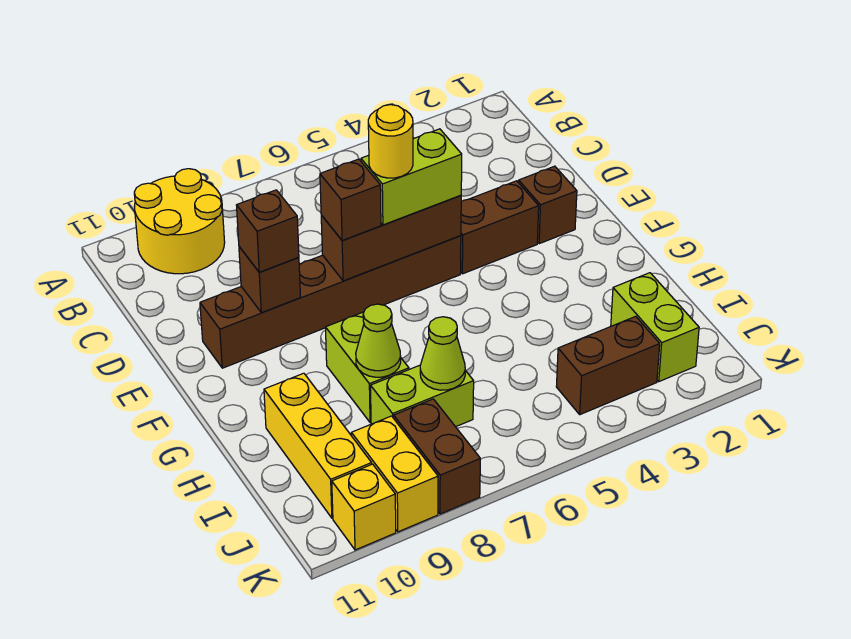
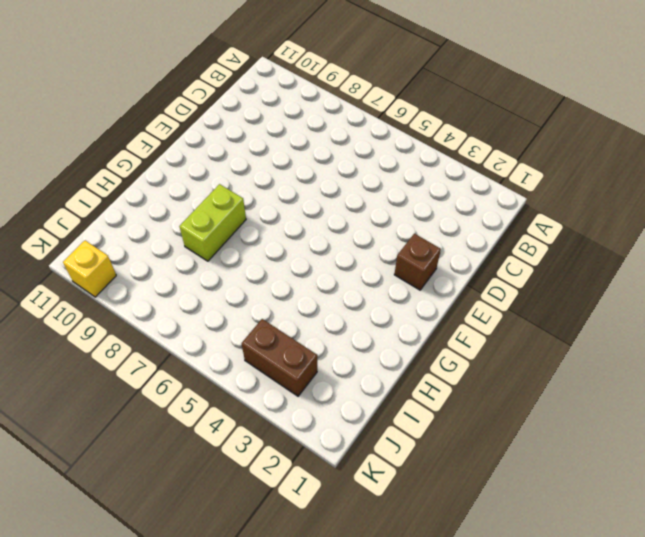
none -> yellow 2x2 round brick [134,169,225,274]
none -> brown 1x2 brick [461,181,539,274]
none -> brown 1x6 brick [200,236,461,368]

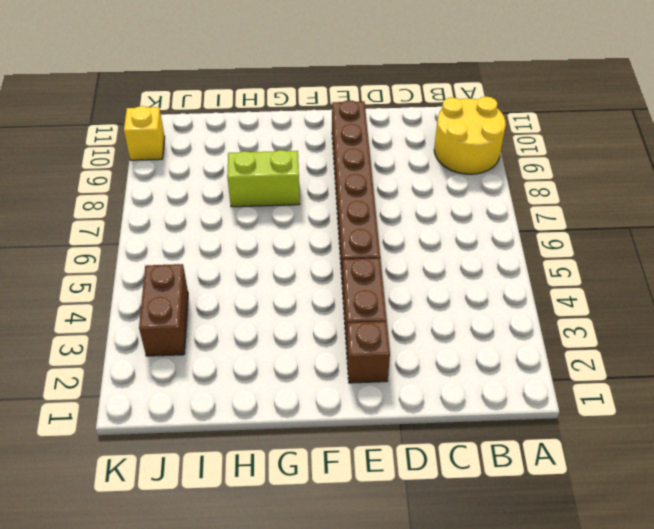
none -> yellow 1x3 brick [264,373,372,518]
none -> lime 1x2 brick [611,273,699,381]
none -> lime 1x2 brick [370,365,474,427]

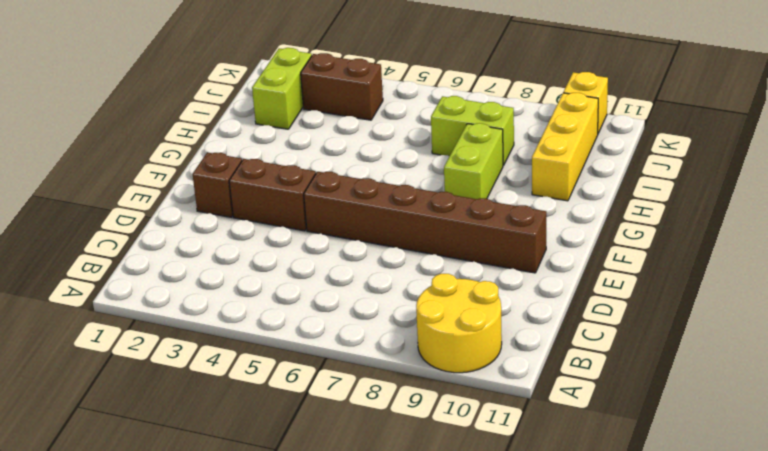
none -> brown 1x2 brick [394,399,480,514]
none -> yellow 1x2 brick [351,416,438,532]
none -> brown 1x3 brick [321,196,461,281]

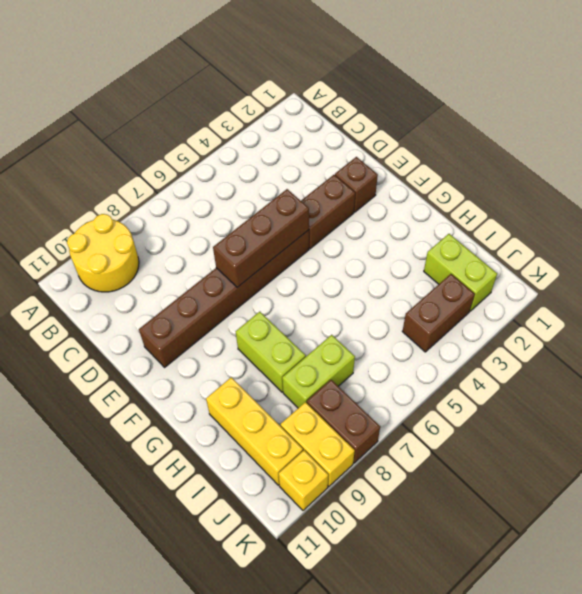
none -> brown 1x1 brick [239,247,300,313]
none -> lime 1x1 cone [356,304,401,377]
none -> lime 1x1 cone [420,317,465,390]

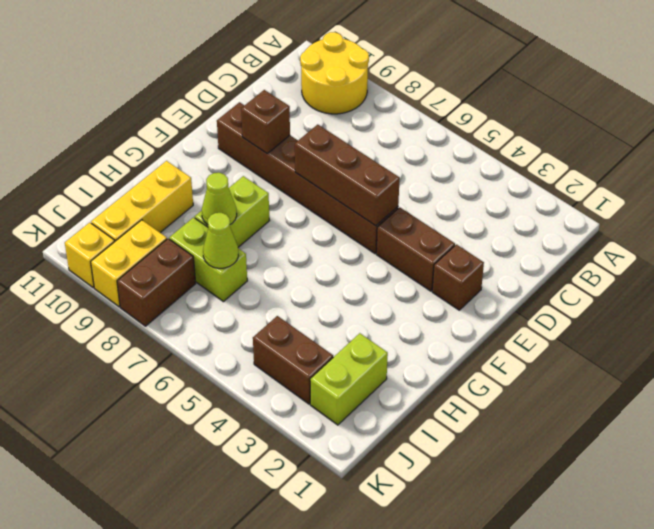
none -> lime 1x2 brick [361,129,462,225]
none -> brown 1x1 brick [320,159,381,241]
none -> brown 1x1 brick [236,190,299,272]

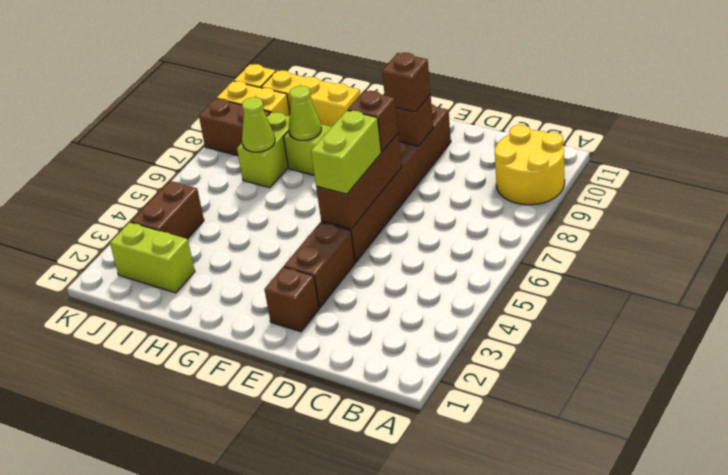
none -> yellow 1x1 round brick [368,105,413,178]

